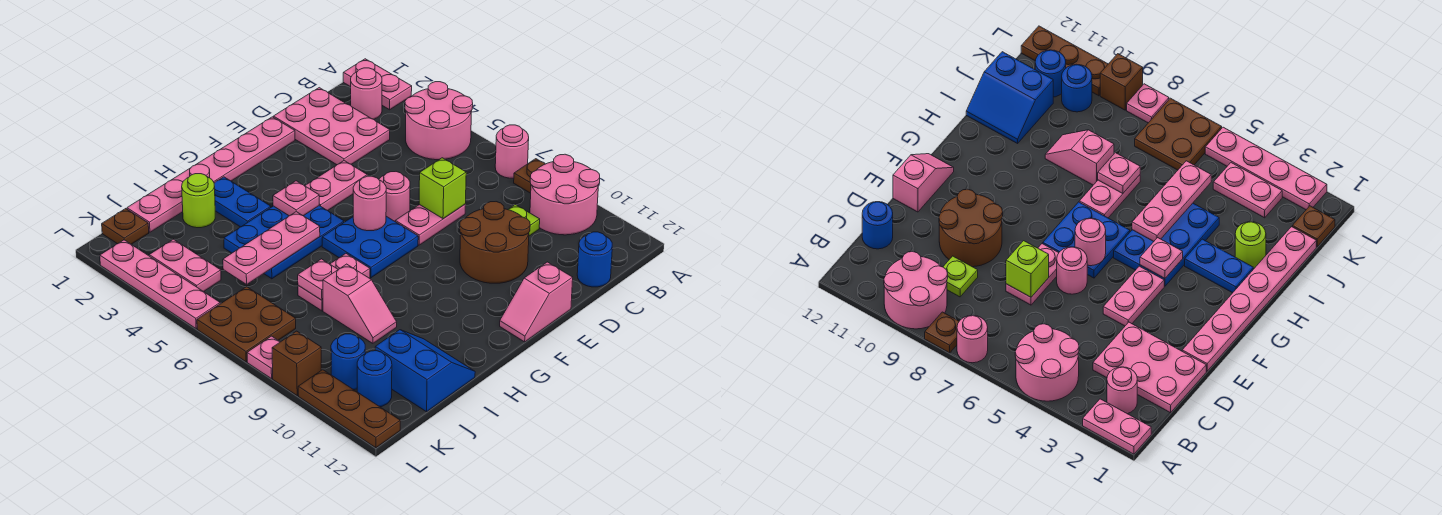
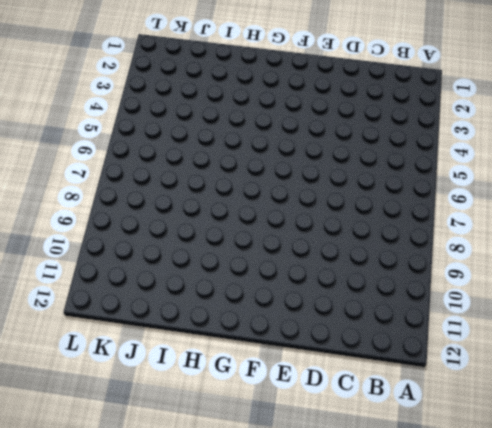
none -> pink 1x2 plate [343,59,412,110]
none -> pink 2x2 round brick [405,82,473,160]
none -> pink 1x1 round brick [495,125,529,178]
none -> brown 1x1 plate [514,159,545,193]

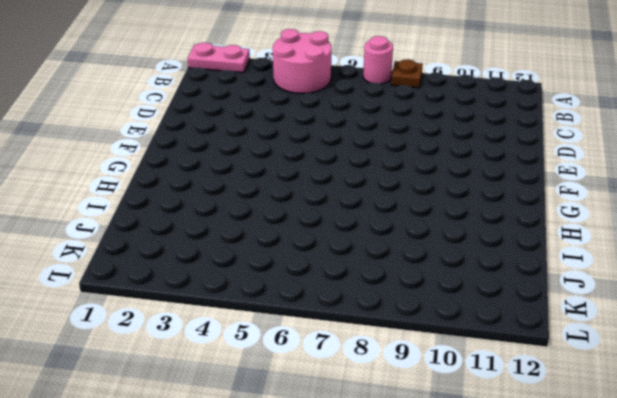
none -> pink 2x2 round brick [530,154,600,235]
none -> pink 1x1 round brick [351,68,382,119]
none -> pink 2x3 plate [273,88,390,165]
none -> lime 1x1 plate [508,204,540,236]

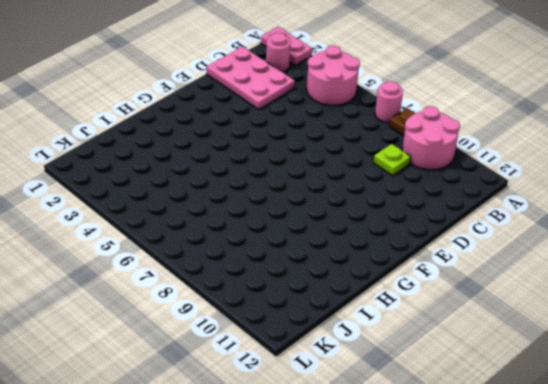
none -> blue 1x1 round brick [577,232,612,287]
none -> pink 1x2 plate [395,205,465,245]
none -> brown 2x2 round brick [460,202,530,283]
none -> pink 1x6 plate [127,117,295,232]

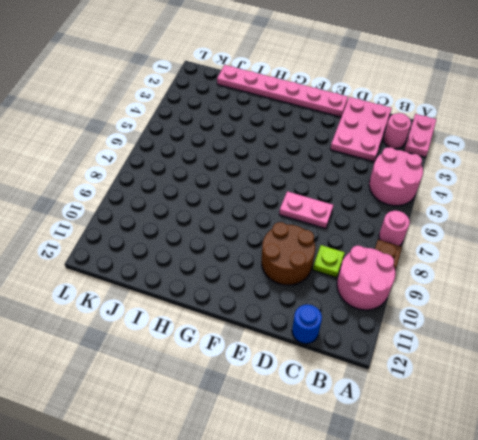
none -> pink 1x2 plate [305,161,367,211]
none -> pink 1x1 round brick [379,172,410,221]
none -> pink 1x2 slope [500,262,573,342]
none -> blue 2x2 plate [322,216,418,278]

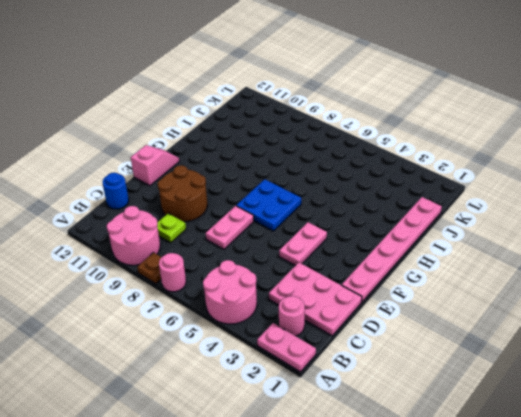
none -> pink 1x1 round brick [379,172,410,221]
none -> blue 2x3 plate [224,206,344,279]
none -> blue 1x2 plate [214,177,271,227]
none -> pink 1x2 plate [298,254,370,311]

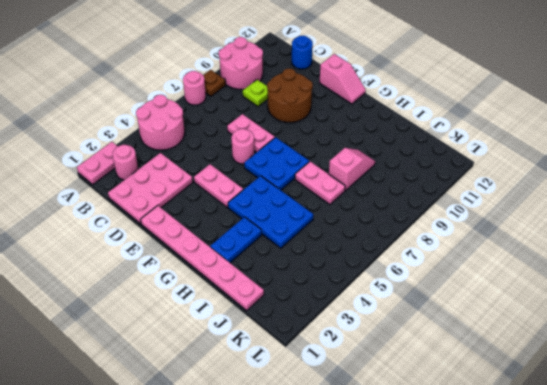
none -> lime 1x1 round brick [182,174,215,228]
none -> blue 2x2 slope [375,330,475,412]
none -> brown 1x1 plate [102,209,149,244]
none -> pink 1x2 plate [149,239,221,292]

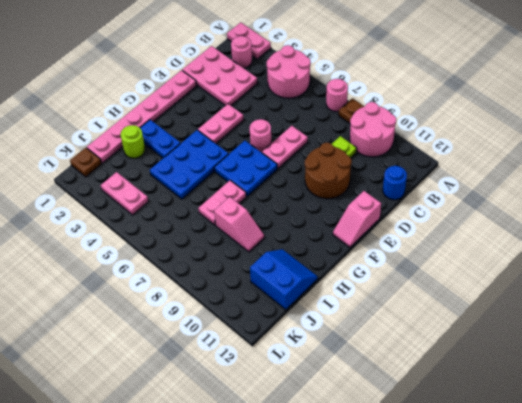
none -> brown 2x2 plate [197,287,296,362]
none -> blue 1x1 round brick [331,334,365,390]
none -> blue 1x1 round brick [357,351,392,407]
none -> pink 1x4 plate [100,240,220,329]

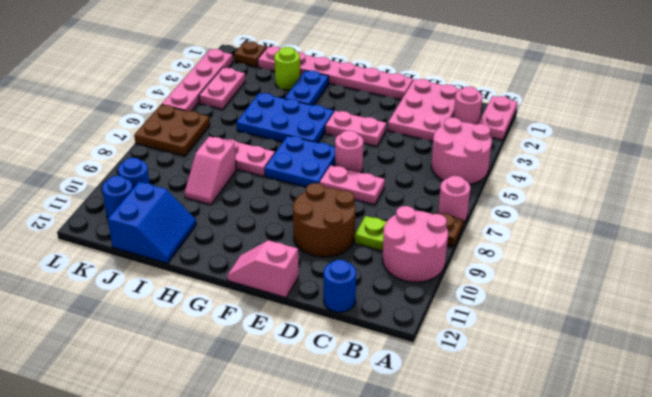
none -> pink 1x1 plate [247,336,280,379]
none -> brown 1x1 brick [272,331,321,395]
none -> brown 1x3 plate [298,370,400,448]
none -> lime 1x1 brick [419,158,466,219]

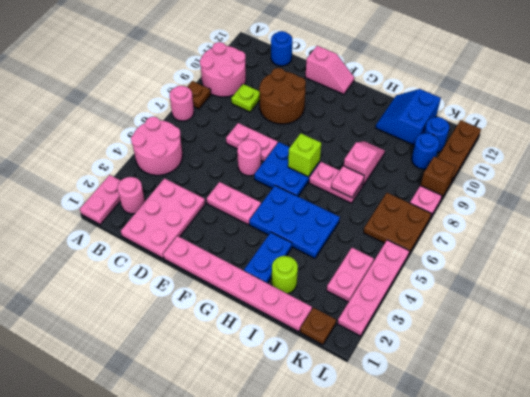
lime 1x1 brick [288,133,321,177] -> lime 1x1 brick moved to [419,158,466,219]
none -> pink 1x1 round brick [353,176,386,231]
none -> pink 1x1 plate [273,181,319,216]
none -> pink 1x3 plate [223,212,320,284]

